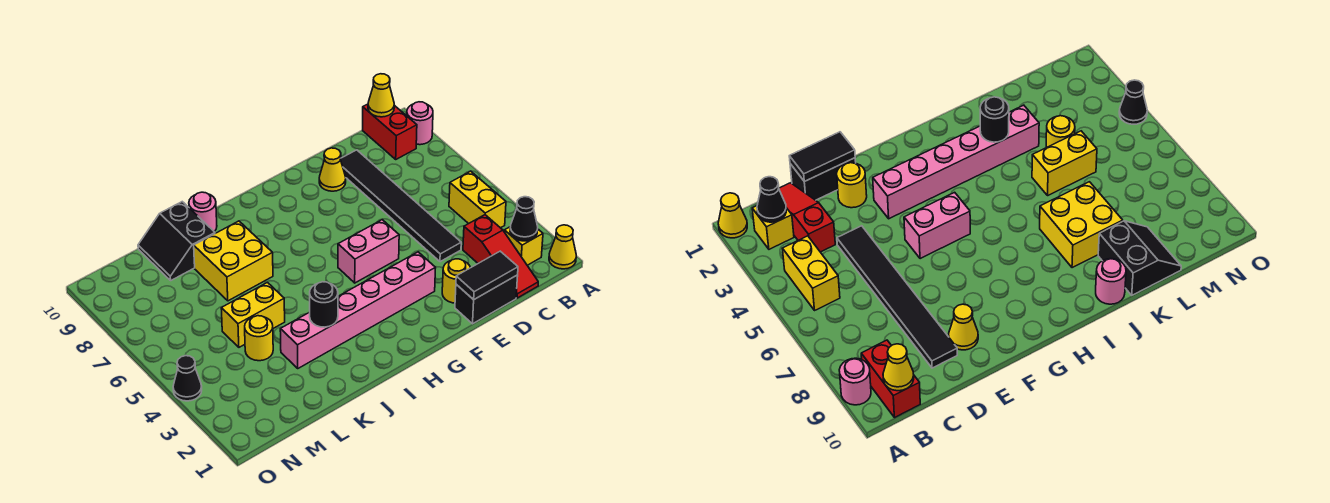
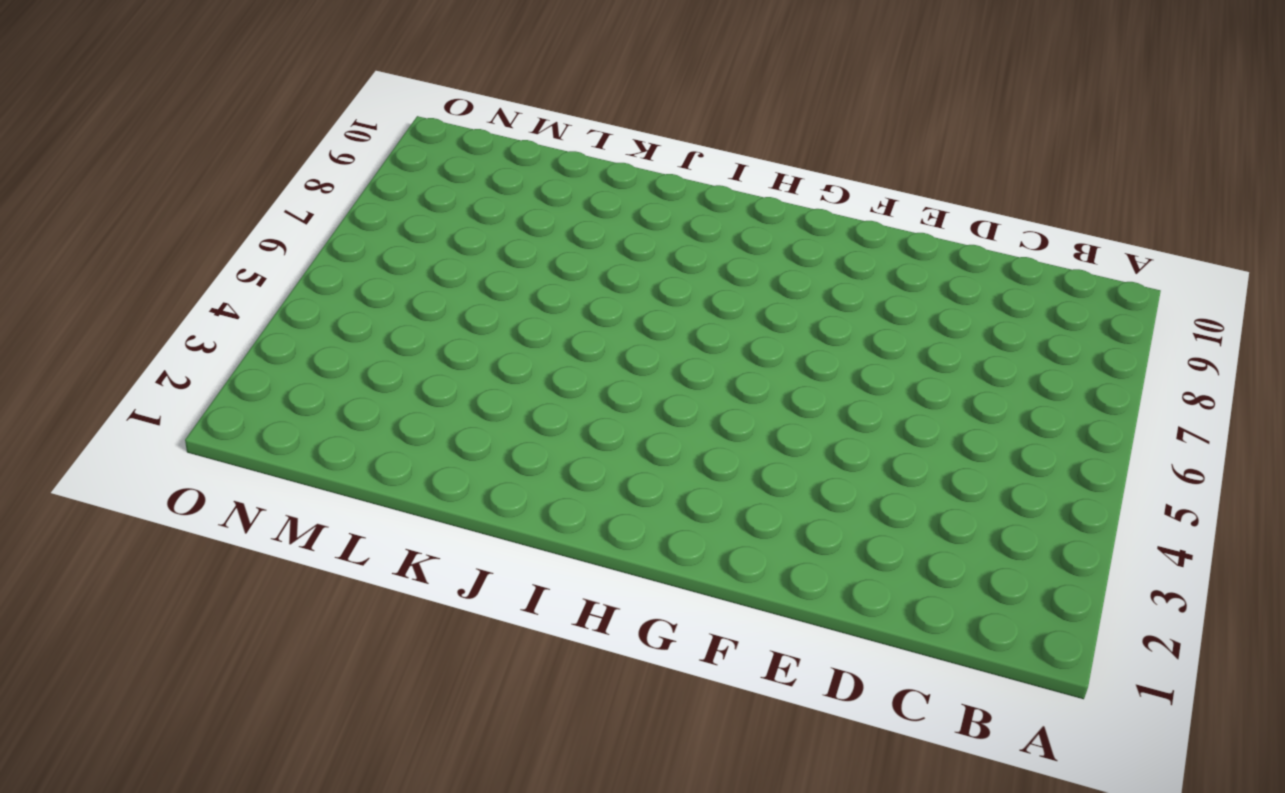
none -> yellow 1x1 cone [549,225,576,269]
none -> pink 1x1 round brick [407,102,433,145]
none -> yellow 1x1 brick [504,227,543,265]

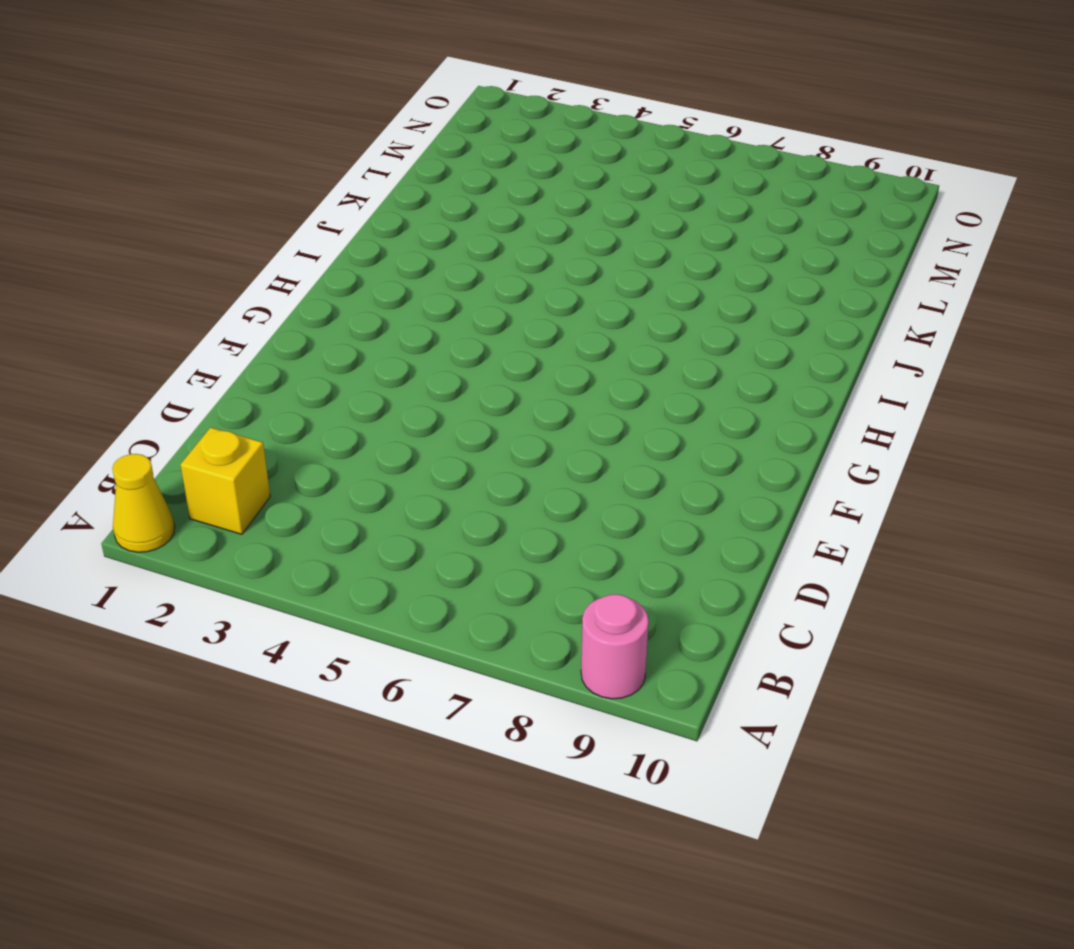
none -> yellow 1x2 brick [449,171,506,228]
none -> red 1x2 brick [363,104,417,159]
none -> red 1x3 slope [463,215,538,298]

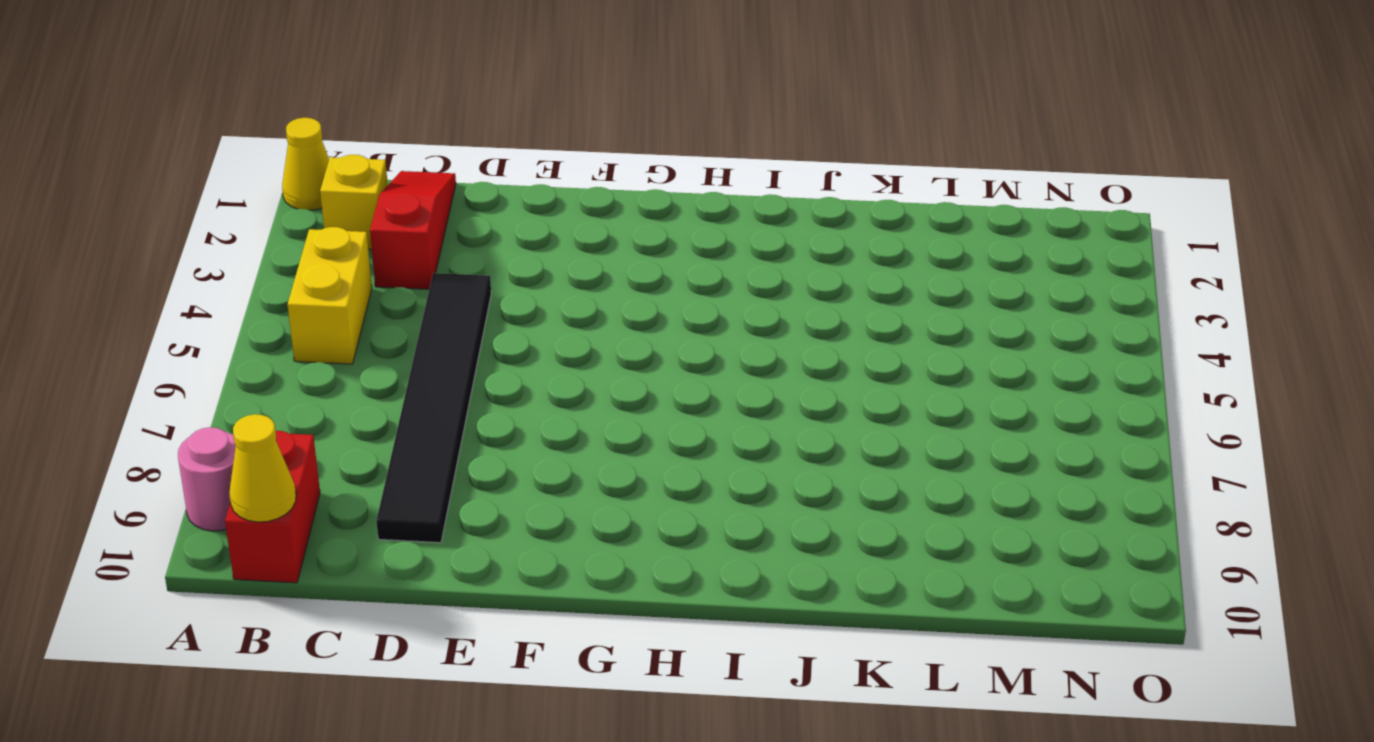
none -> black 1x2 brick [455,275,518,324]
none -> yellow 1x1 round brick [442,259,470,303]
none -> yellow 1x1 cone [319,148,346,191]

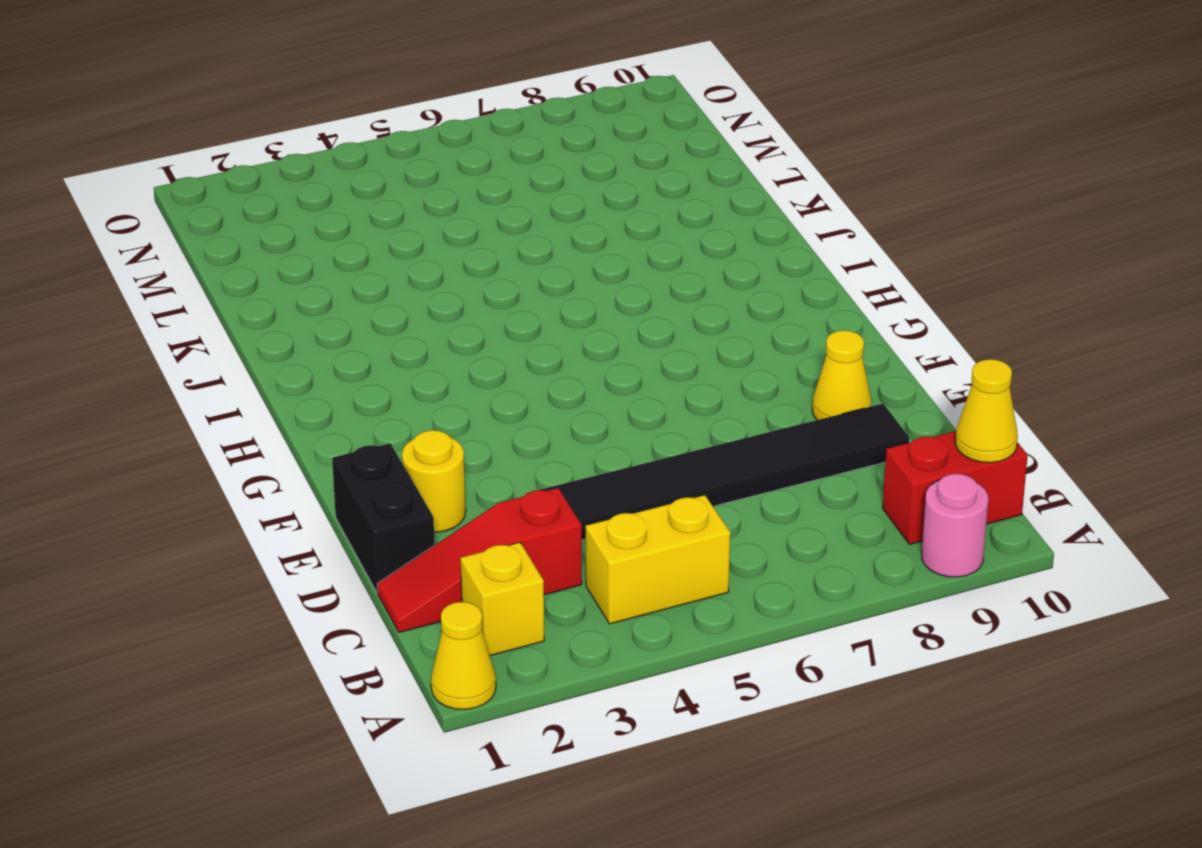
none -> pink 1x6 brick [280,252,435,368]
none -> pink 1x2 brick [338,220,399,283]
none -> yellow 2x2 brick [194,221,273,301]

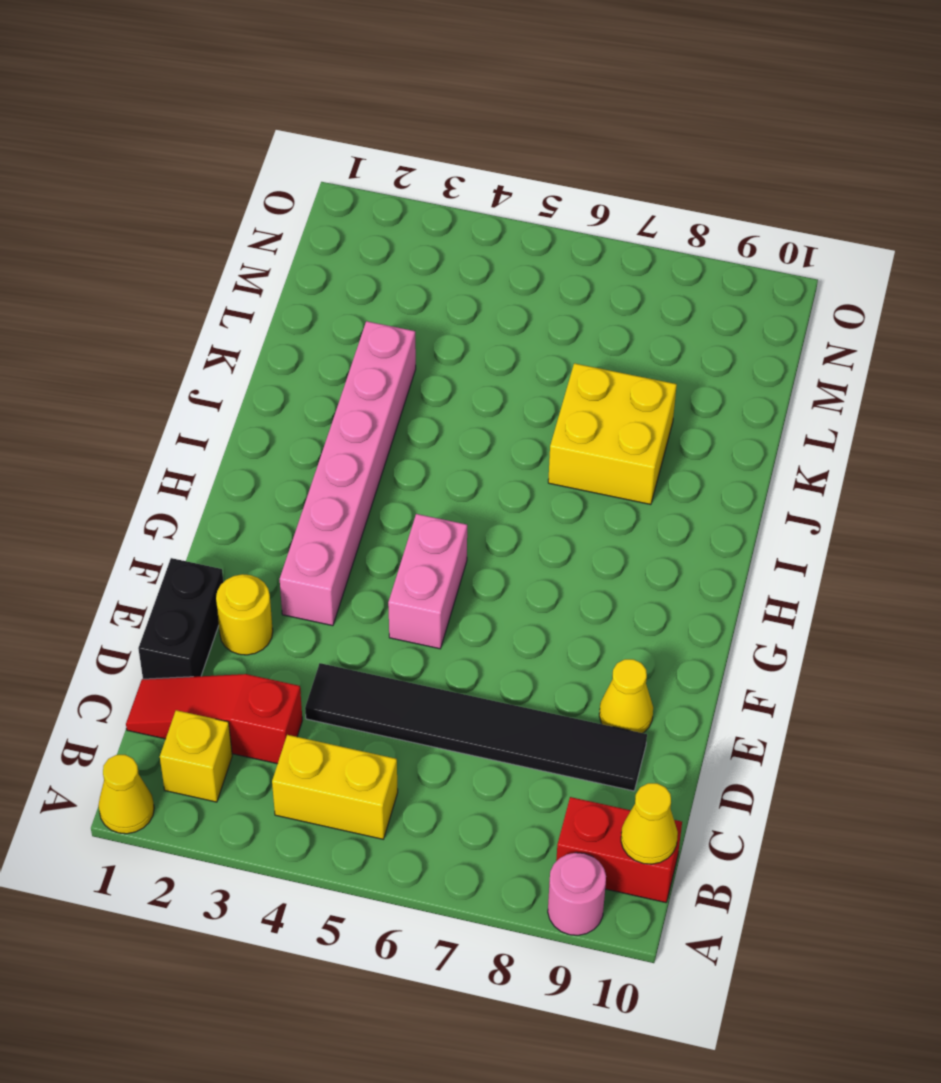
none -> pink 1x1 round brick [189,192,217,232]
none -> yellow 1x2 brick [221,283,285,347]
none -> black 2x2 slope [138,202,215,280]

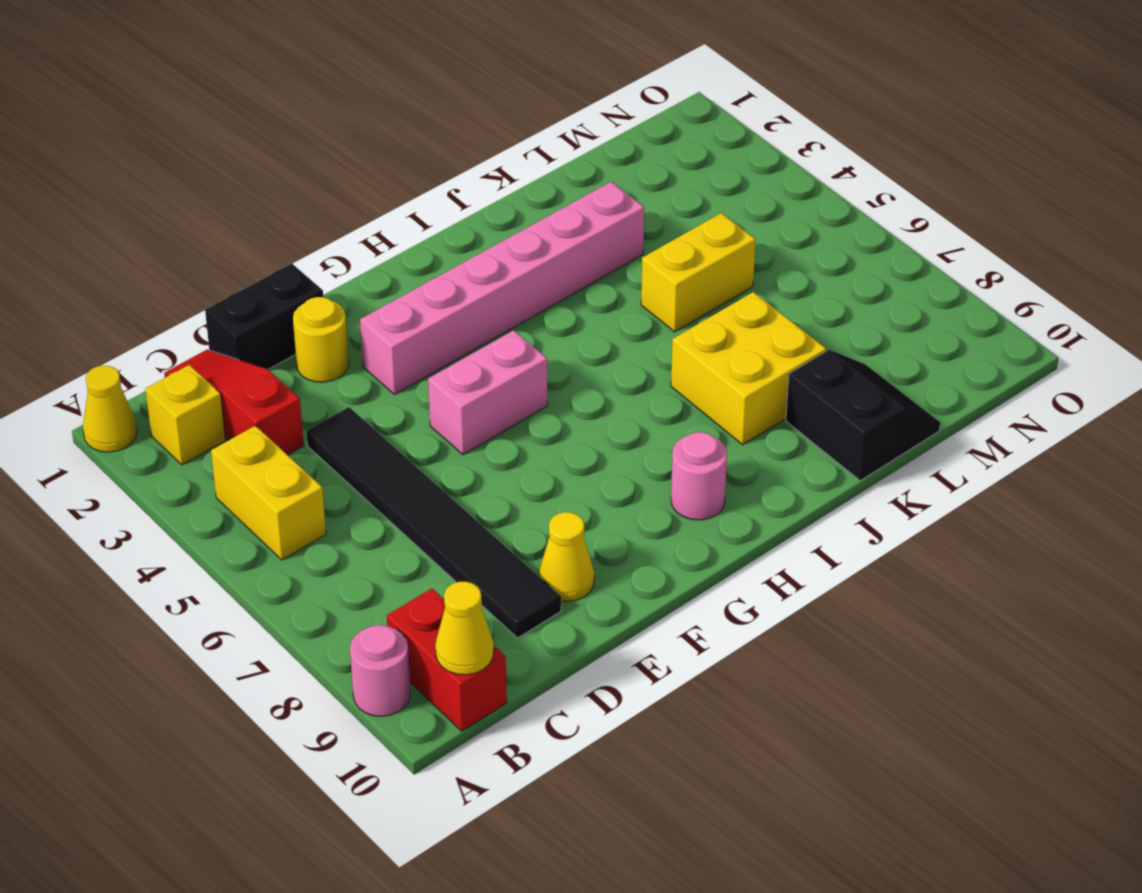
pink 1x1 round brick [671,432,727,520] -> pink 1x1 round brick moved to [189,192,217,232]
none -> yellow 1x1 round brick [245,316,273,361]
none -> black 1x1 cone [173,356,202,401]
none -> black 1x1 cone [510,197,538,241]

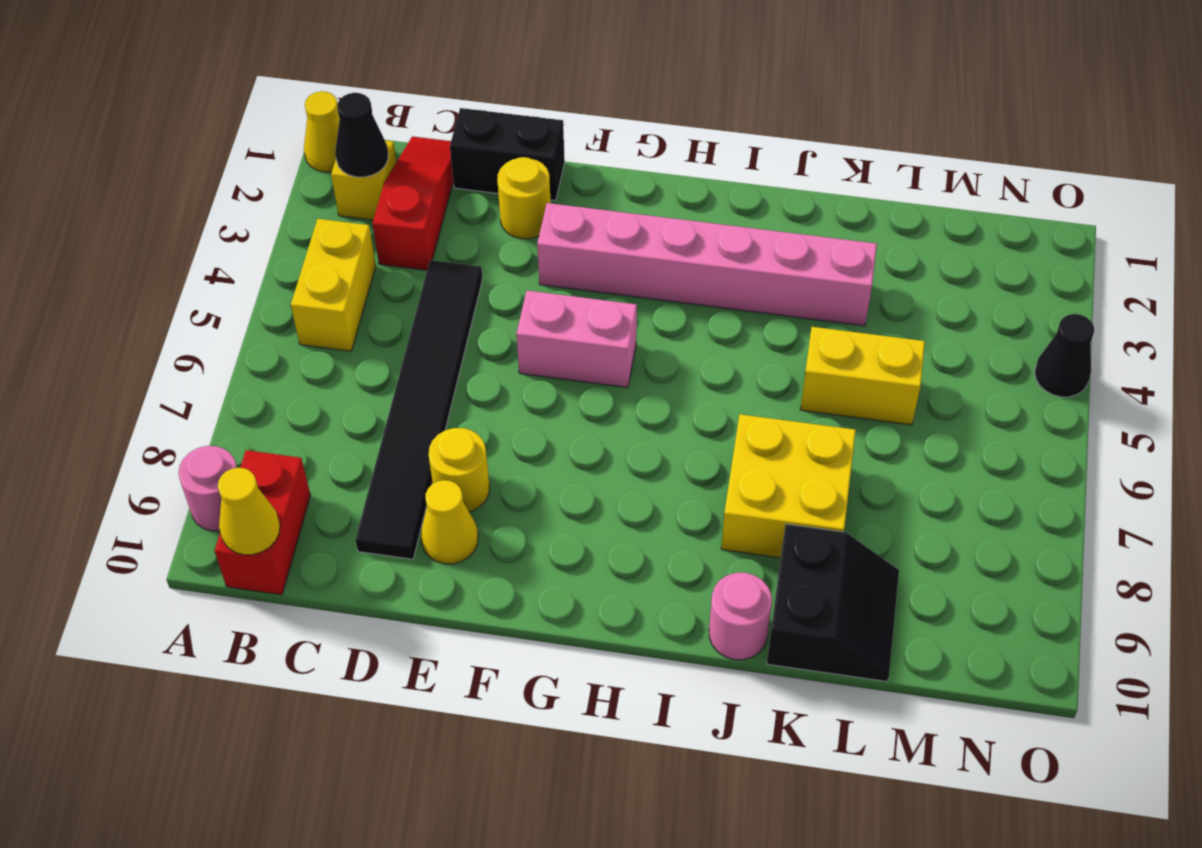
yellow 1x1 round brick [429,428,489,512] -> yellow 1x1 round brick moved to [245,316,273,361]
none -> black 1x2 tile [456,251,518,300]
none -> black 1x1 round brick [310,282,338,327]

